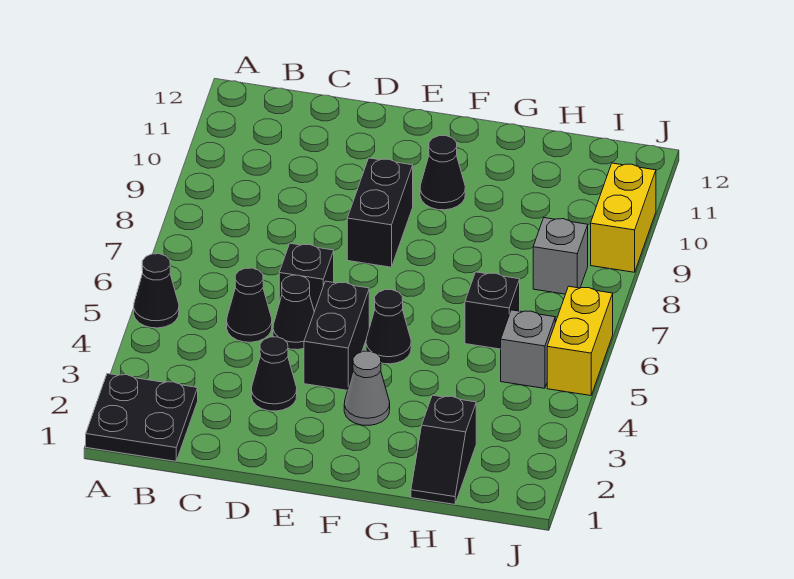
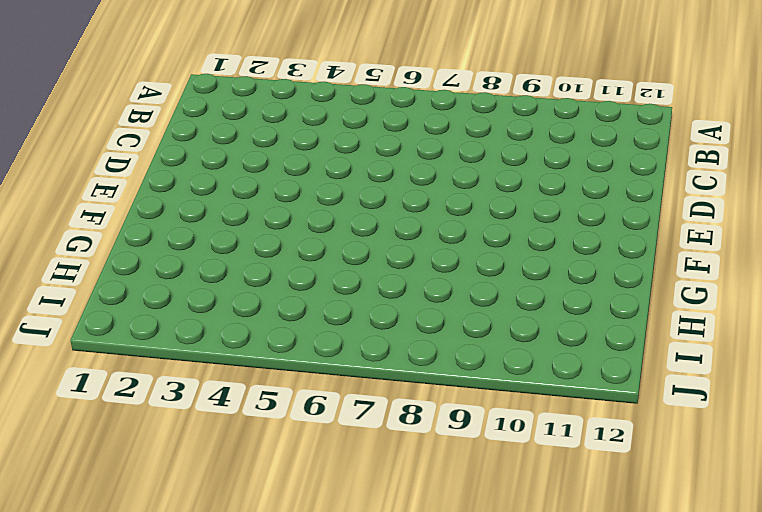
none -> black 2x2 plate [86,374,198,461]
none -> black 1x1 cone [134,254,179,328]
none -> black 1x1 cone [227,268,272,342]

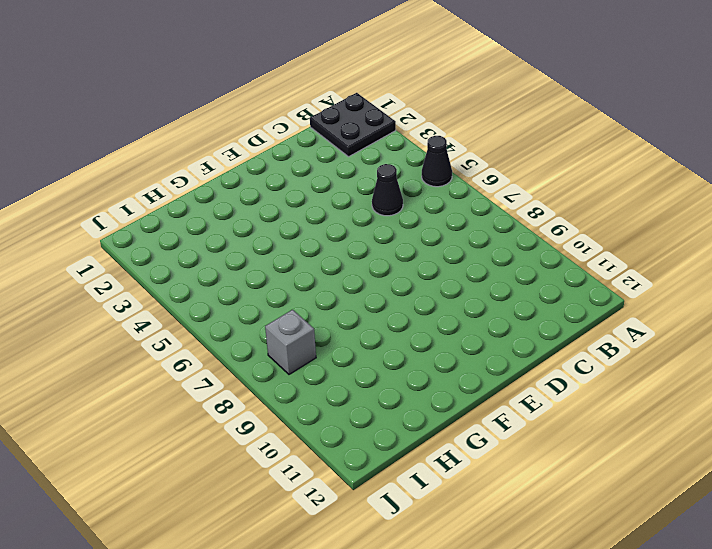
none -> black 1x1 cone [251,337,297,411]
none -> black 1x1 cone [273,275,314,350]
none -> black 1x1 brick [279,243,334,311]

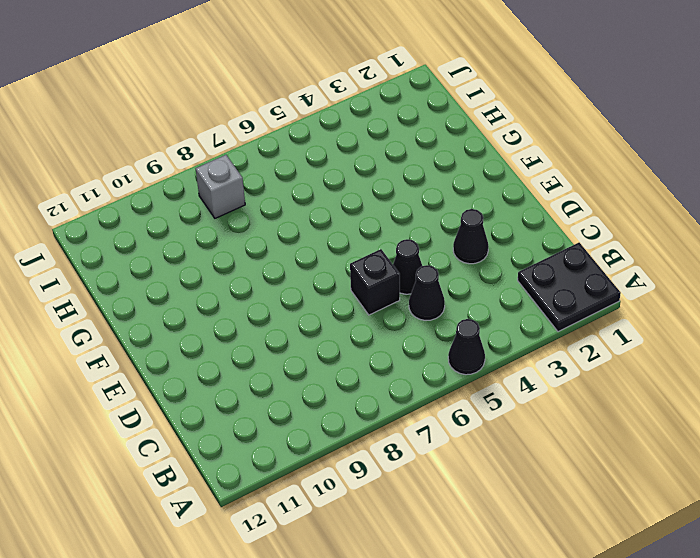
none -> black 1x2 brick [304,281,369,390]
none -> black 1x2 brick [347,158,413,267]
none -> grey 1x1 cone [344,351,390,425]

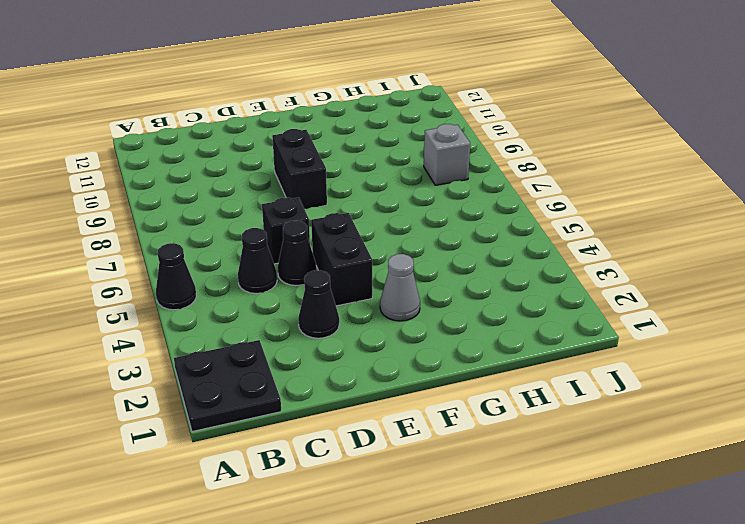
none -> black 1x1 cone [366,290,411,364]
none -> black 1x1 cone [420,136,465,210]
none -> black 1x2 slope [411,395,476,504]

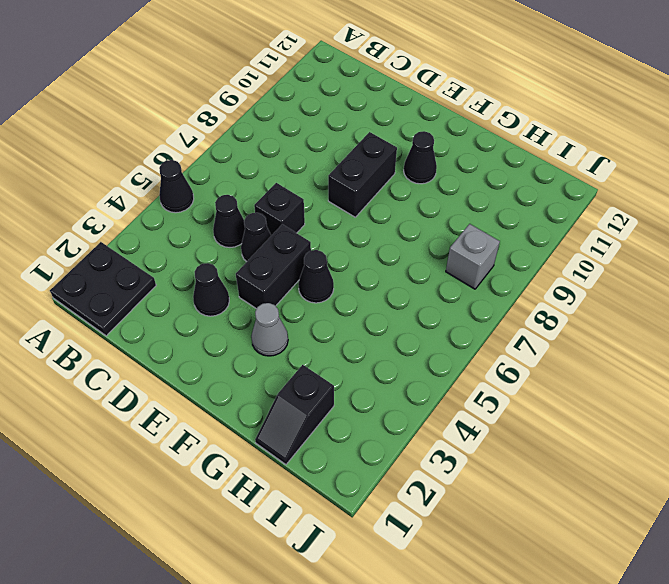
none -> black 1x1 brick [465,272,520,349]
none -> grey 1x1 brick [501,310,555,388]
none -> yellow 1x2 brick [547,286,613,396]

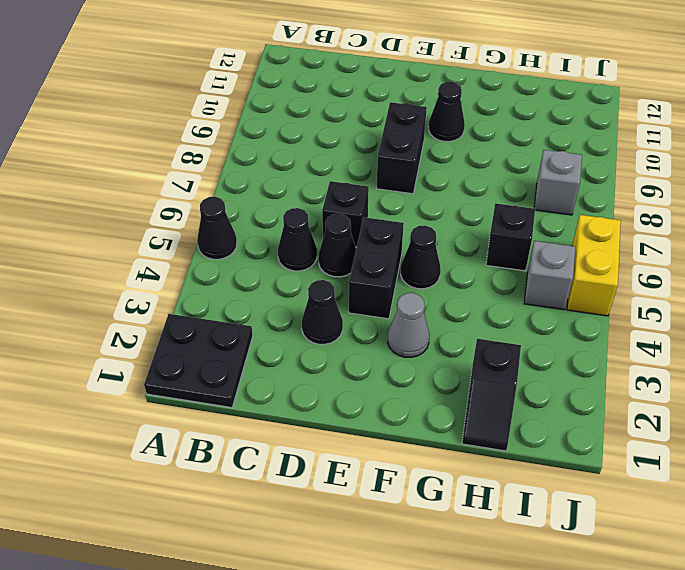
none -> yellow 1x2 brick [591,163,656,272]

